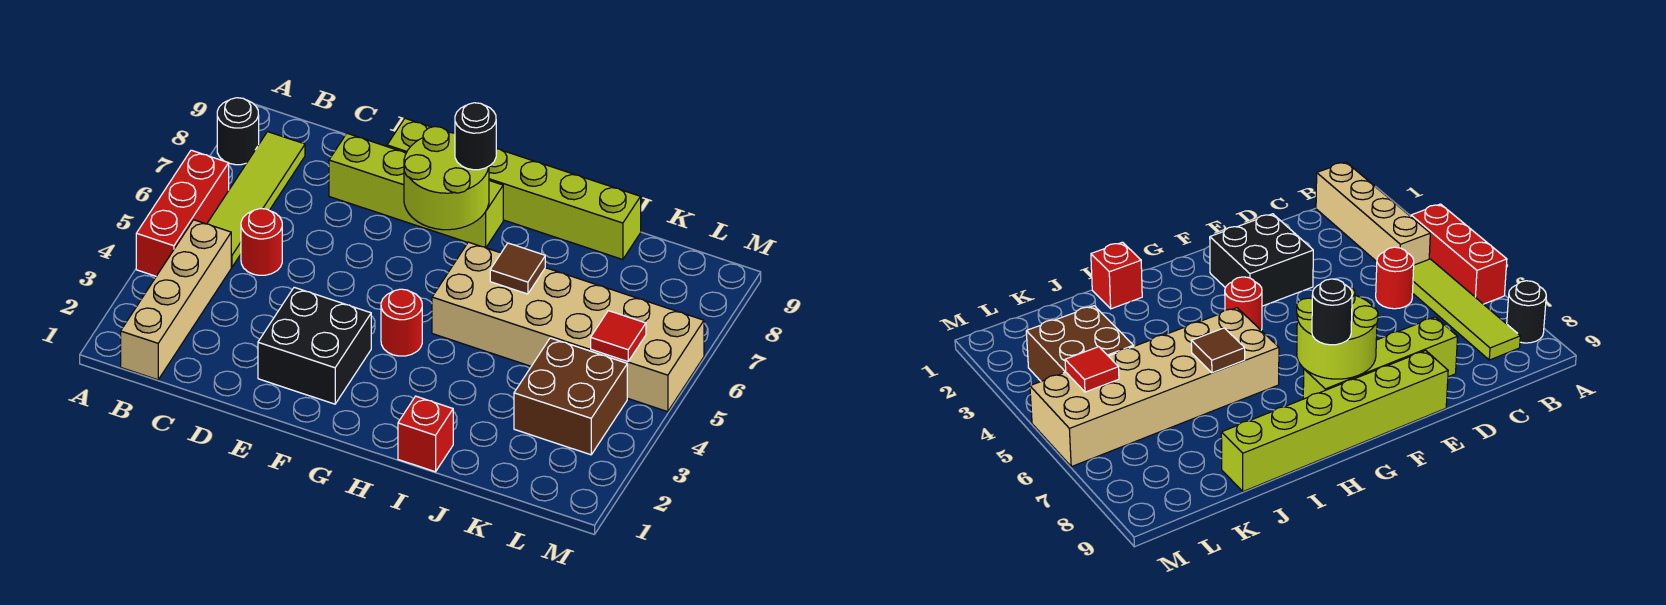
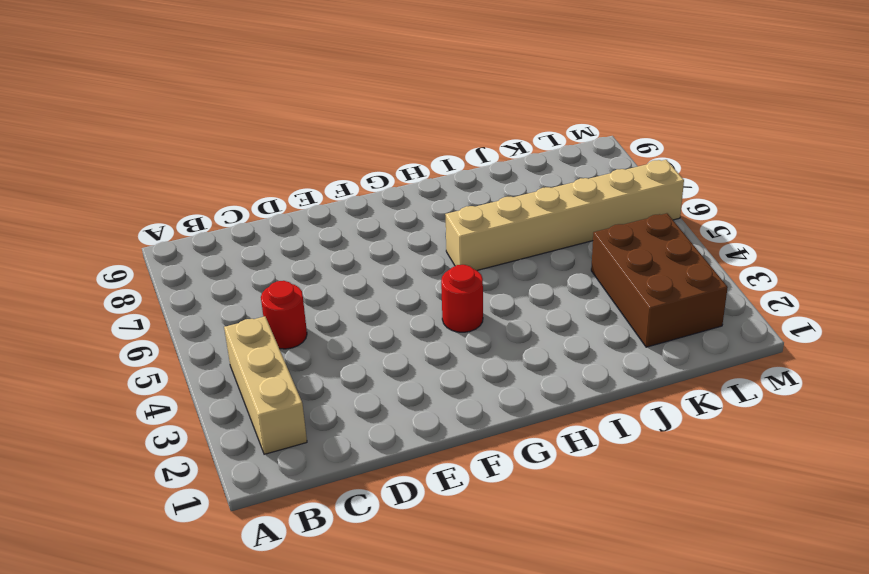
tan 1x3 brick [224,316,307,454] -> tan 1x4 brick [121,220,231,380]
tan 1x6 brick [445,160,684,271] -> tan 2x6 brick [432,242,704,412]
brown 2x3 brick [591,213,728,347] -> brown 2x2 brick [514,338,627,455]
none -> red 1x3 brick [136,150,229,276]
none -> black 1x1 round brick [217,98,259,165]
none -> lime 1x4 tile [207,132,305,267]

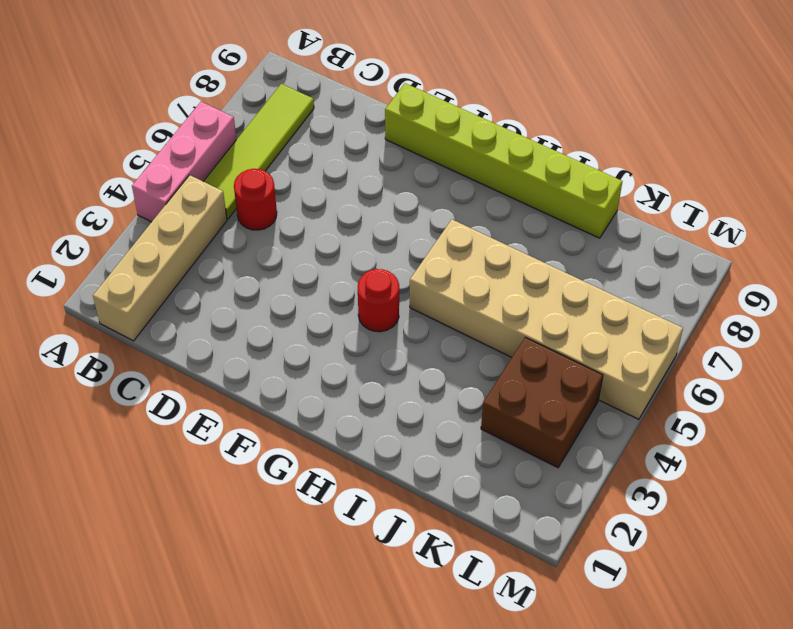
pink 1x3 brick [132,102,236,222] -> red 1x3 brick [136,150,229,276]
none -> black 1x1 round brick [217,98,259,165]
none -> lime 1x4 brick [329,133,503,248]
none -> black 2x2 brick [258,287,371,404]

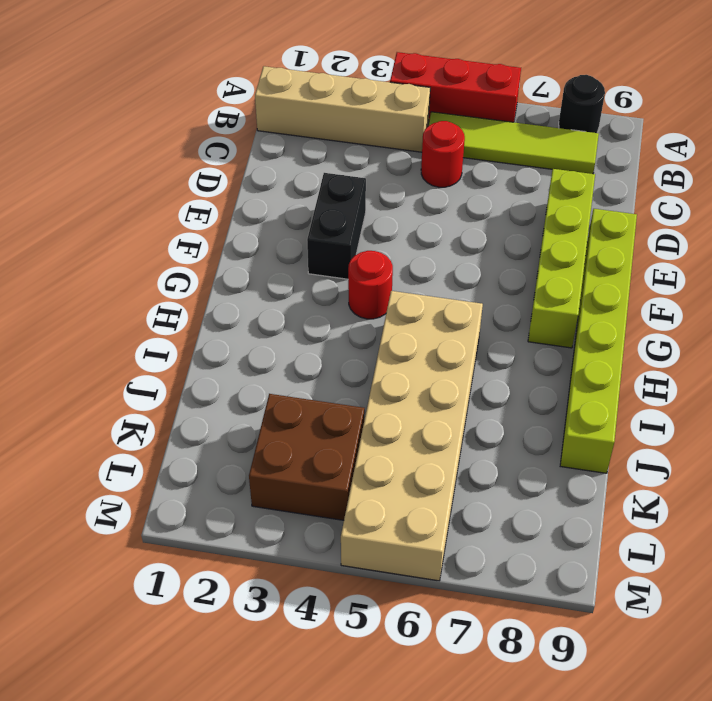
black 1x2 brick [307,173,366,279] -> black 2x2 brick [258,287,371,404]
none -> red 1x1 brick [398,396,453,472]
none -> lime 2x2 round brick [404,127,489,230]
none -> brown 1x1 tile [490,243,545,294]

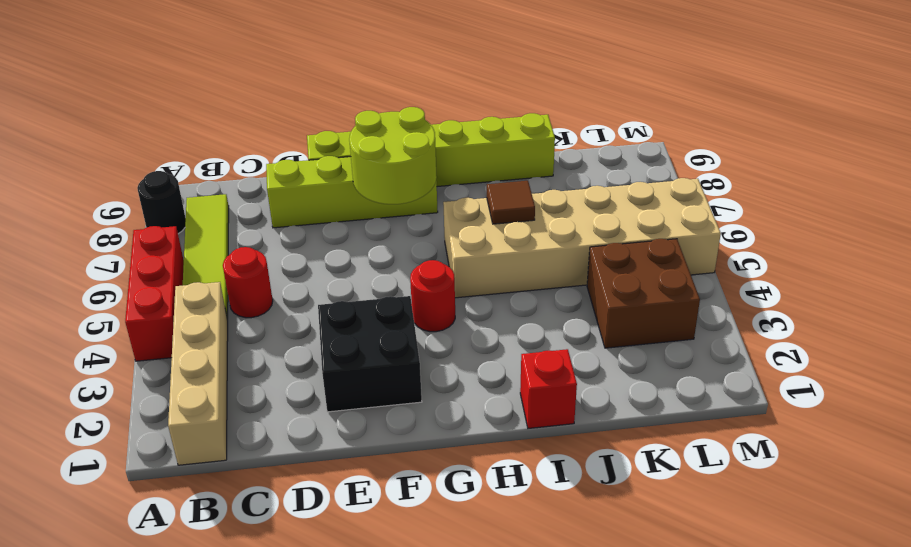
none -> red 1x1 tile [591,311,646,361]
none -> black 1x1 round brick [455,103,496,170]

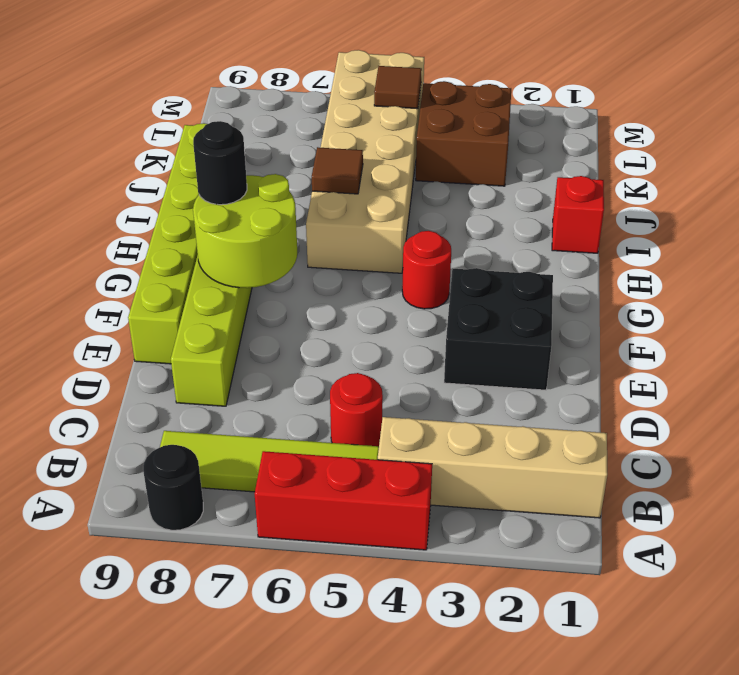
brown 1x1 tile [374,66,422,109] -> red 1x1 tile [591,311,646,361]

